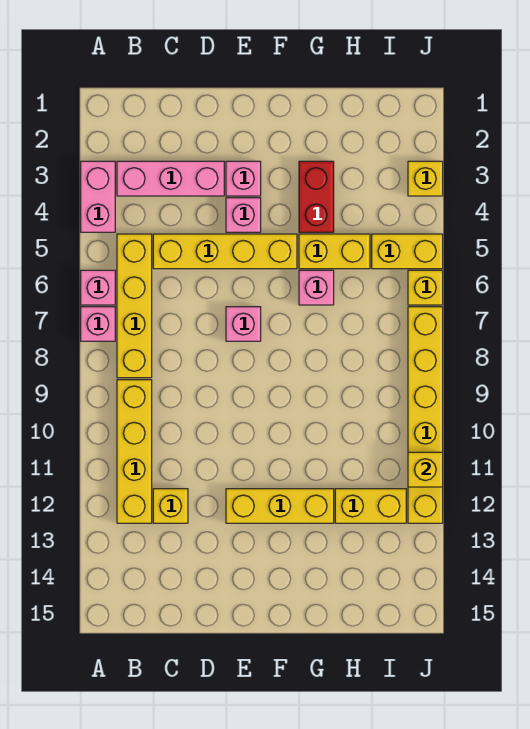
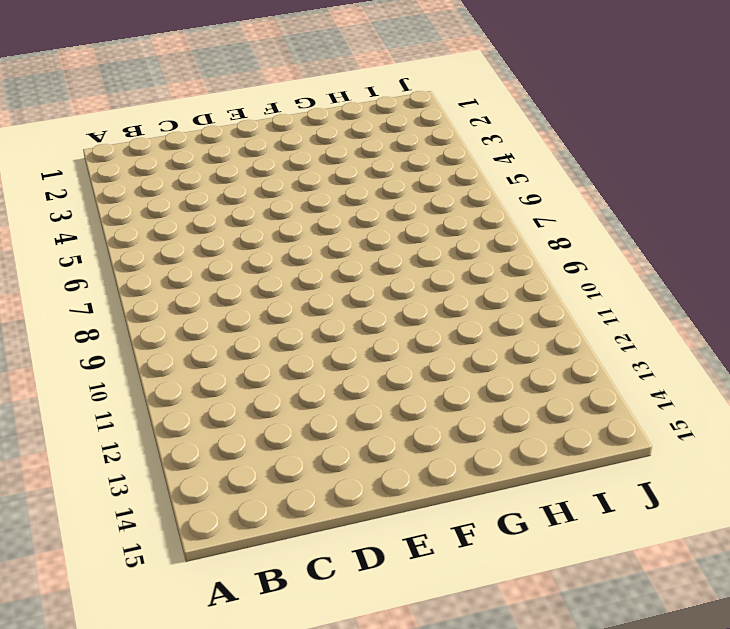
none -> pink 1x2 brick [81,161,115,232]
none -> pink 1x1 brick [81,270,115,305]
none -> pink 1x1 brick [81,307,115,341]

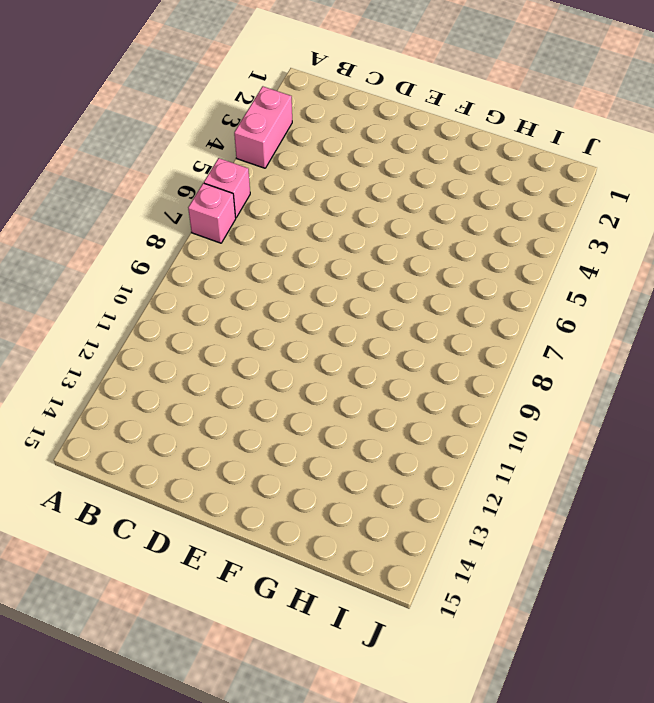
none -> pink 1x3 brick [117,161,224,196]
none -> yellow 1x4 brick [117,234,152,378]
none -> yellow 1x4 brick [117,380,152,523]

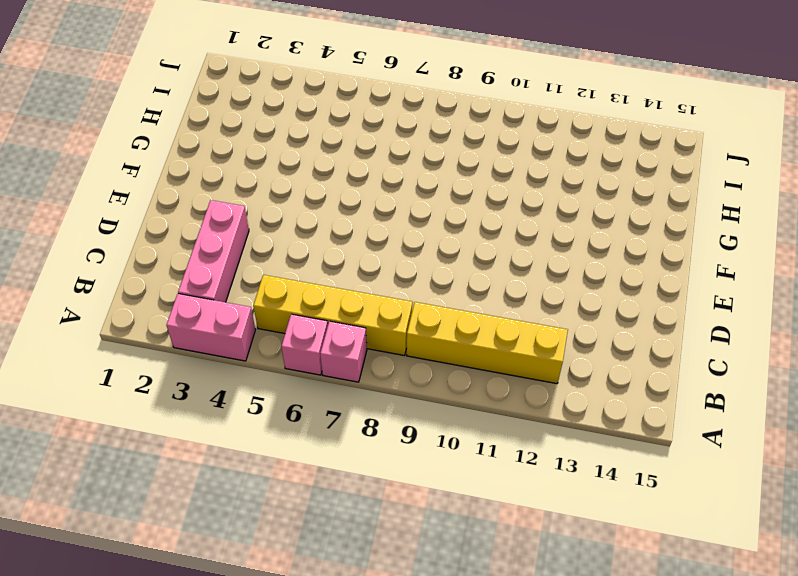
none -> yellow 1x4 brick [153,234,297,269]
none -> yellow 1x1 brick [153,489,188,523]
none -> pink 1x1 brick [226,161,261,196]

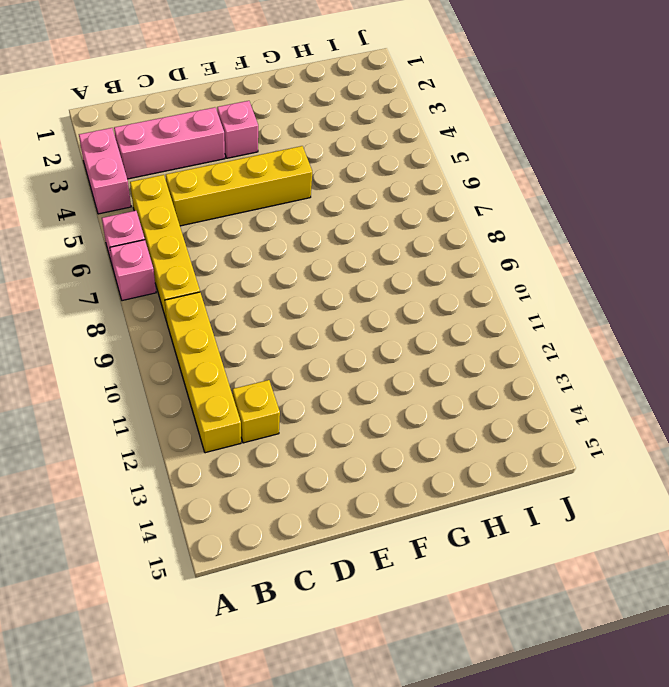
none -> pink 1x1 brick [226,198,261,232]
none -> pink 1x1 brick [226,307,261,341]
none -> yellow 1x3 brick [226,489,334,523]

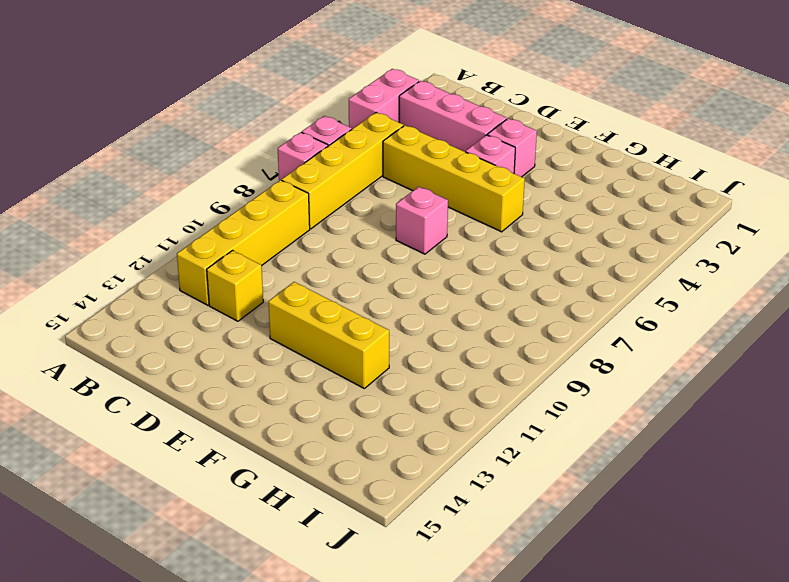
none -> red 1x2 brick [299,161,334,232]
none -> yellow 1x2 brick [299,234,370,269]
none -> pink 1x1 brick [299,270,334,305]

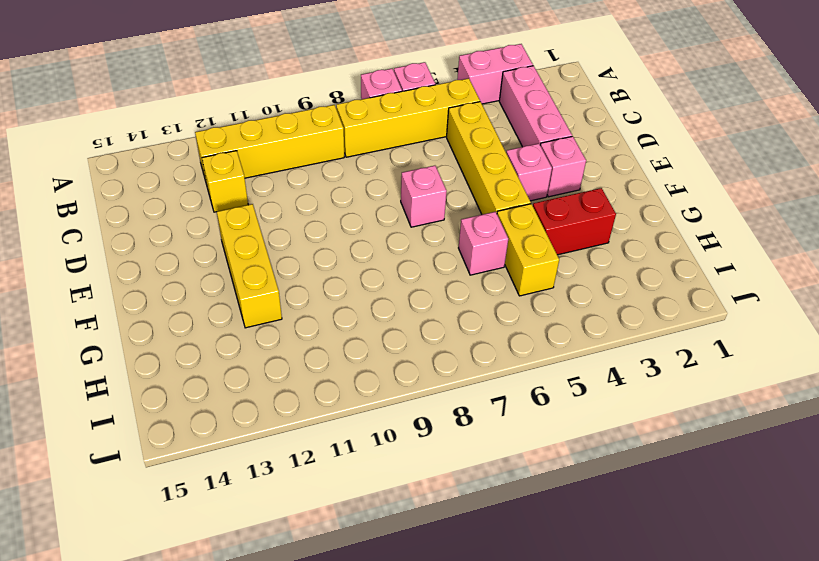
none -> yellow 1x2 brick [335,489,406,523]
none -> yellow 1x2 brick [372,234,443,269]
none -> yellow 1x1 brick [408,161,443,196]

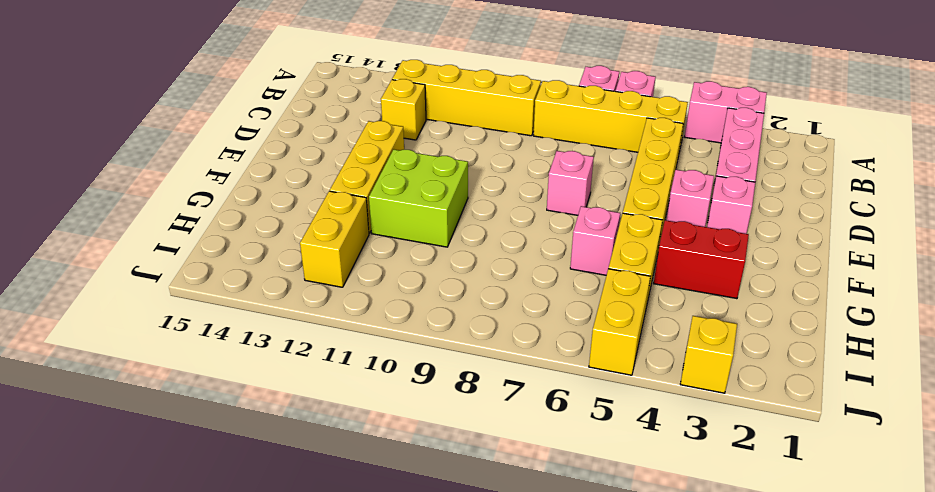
lime 2x2 brick [369,149,468,247] -> none
none -> yellow 1x1 brick [408,270,443,305]
none -> yellow 1x6 brick [408,307,443,523]
none -> yellow 1x1 brick [408,452,443,487]

